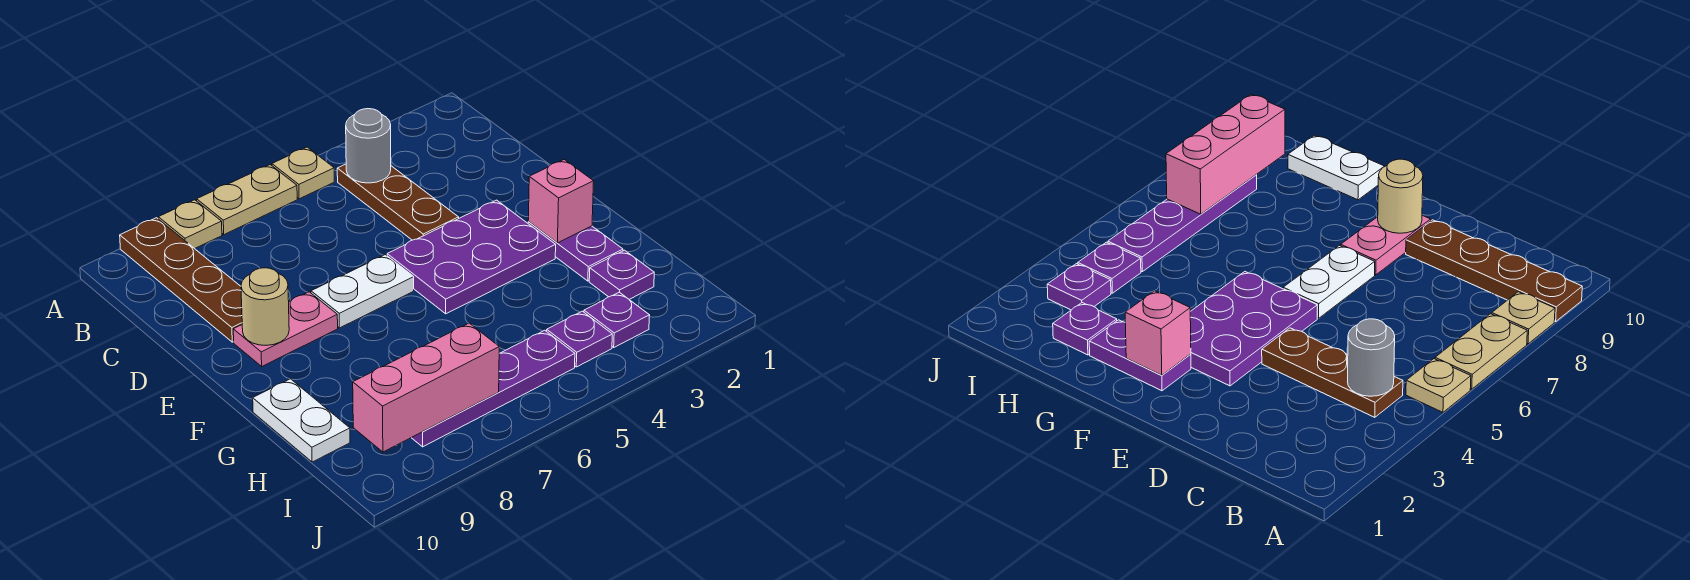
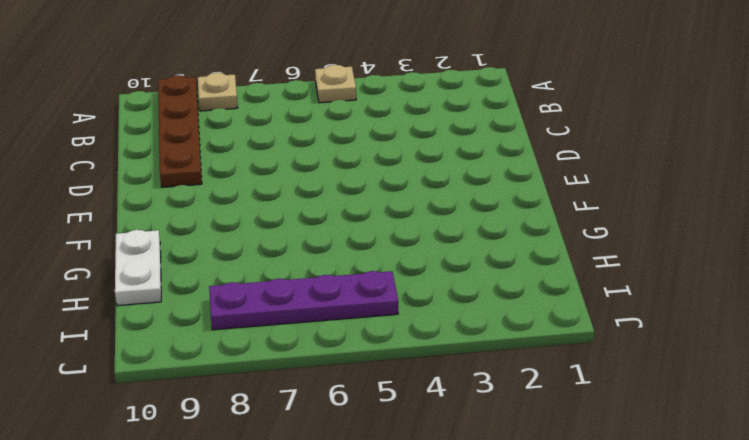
none -> tan 1x2 plate [197,165,297,235]
none -> brown 1x3 plate [337,164,459,240]
none -> purple 2x3 plate [387,200,556,314]

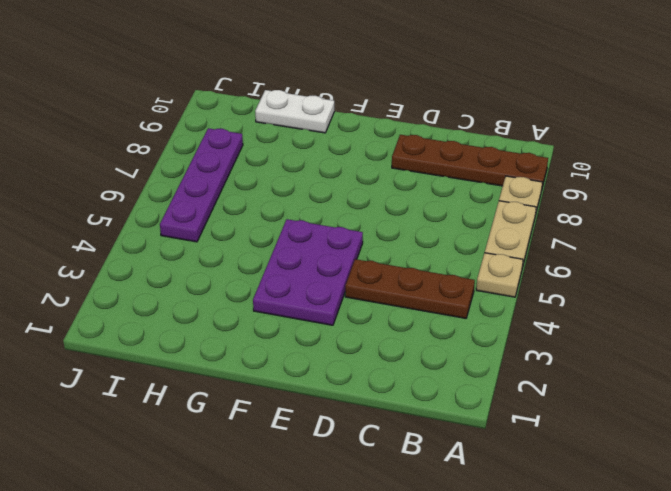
none -> white 1x2 plate [311,255,414,328]
none -> pink 1x2 plate [233,292,338,366]
none -> purple 1x2 plate [528,222,623,281]

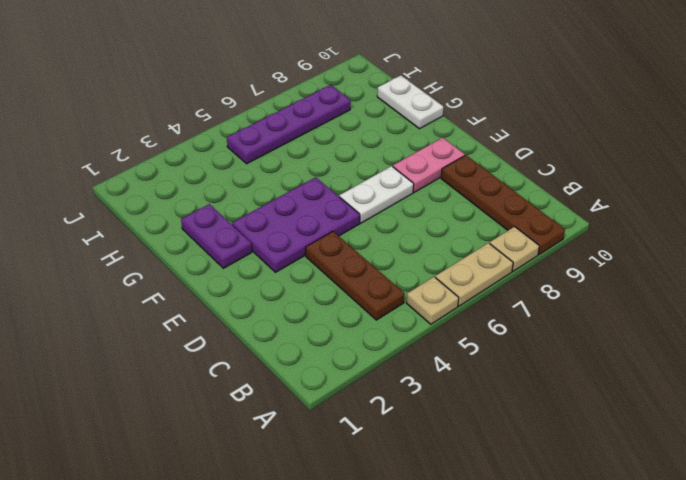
none -> purple 1x1 plate [589,250,654,300]
none -> purple 1x1 plate [584,292,650,347]
none -> purple 1x1 plate [547,311,612,367]

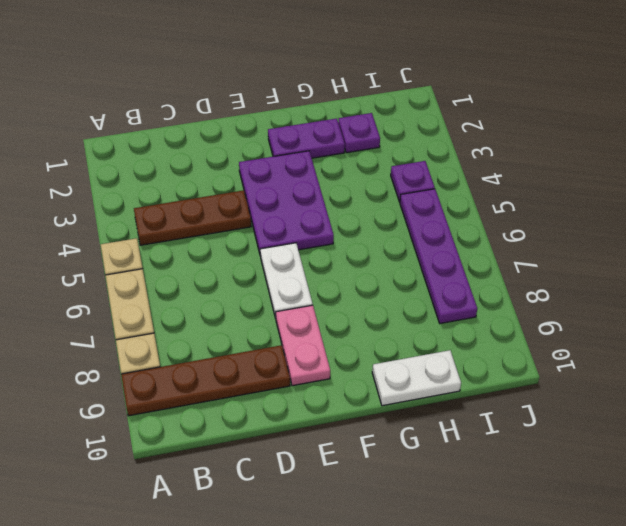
none -> purple 1x1 plate [584,292,650,347]
none -> grey 1x1 round brick [346,109,391,183]
none -> tan 1x1 round brick [241,268,289,345]

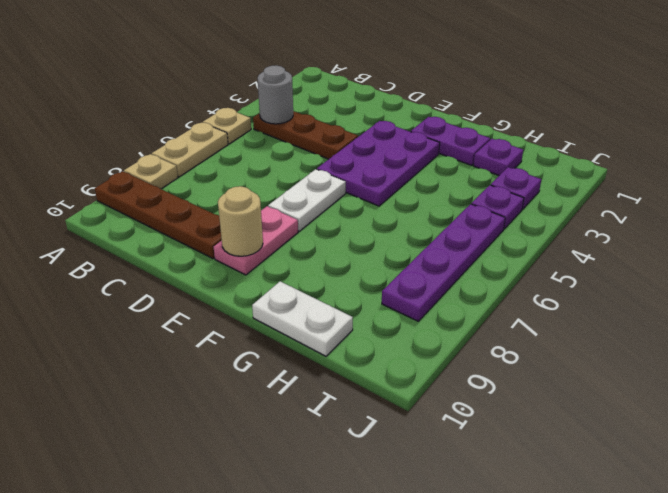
none -> pink 1x1 brick [528,160,594,243]
none -> pink 1x3 brick [353,323,499,452]

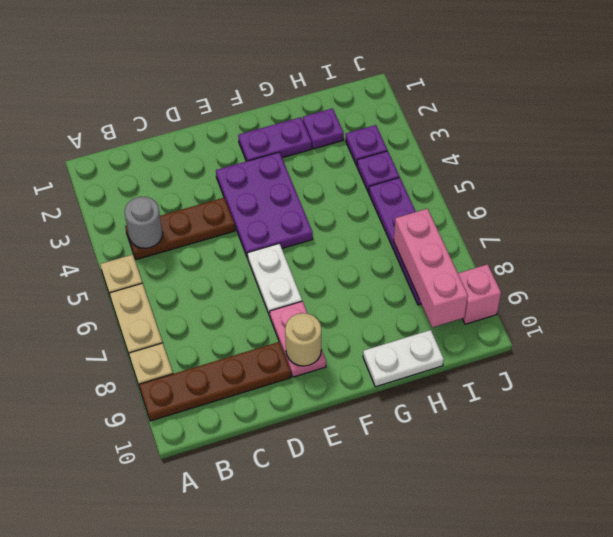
pink 1x1 brick [458,264,501,324] -> pink 1x1 brick moved to [528,160,594,243]

